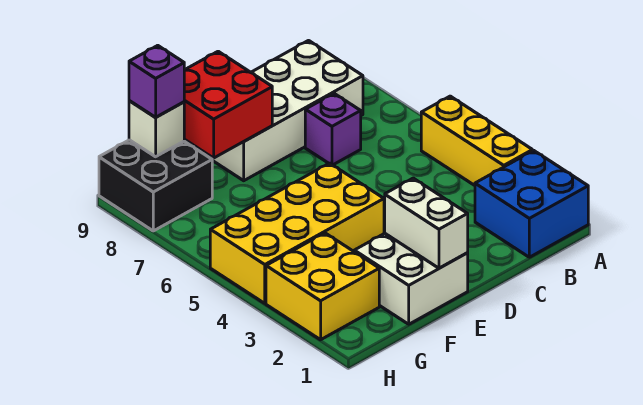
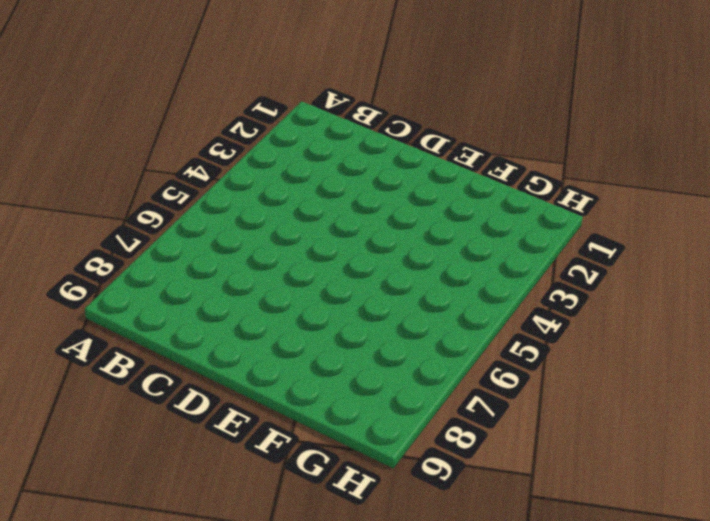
none -> blue 2x2 brick [475,151,588,257]
none -> yellow 1x3 brick [421,96,532,185]
none -> white 2x4 brick [189,41,363,181]

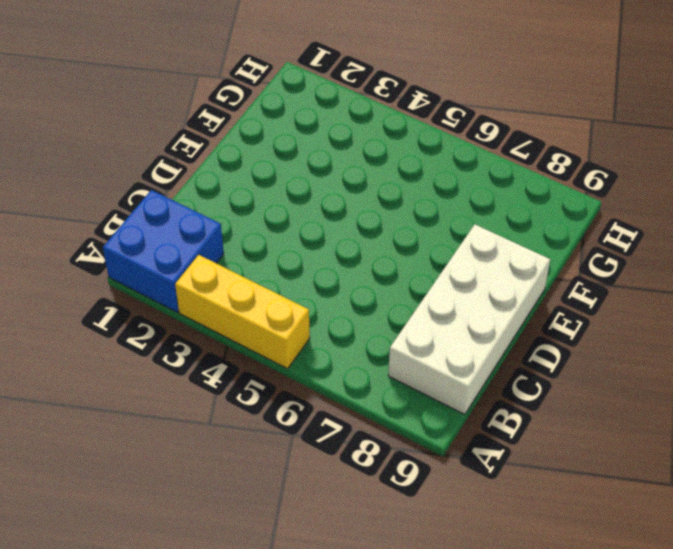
none -> purple 1x1 brick [305,94,361,165]
none -> white 2x2 brick [354,233,468,324]
none -> yellow 2x4 brick [210,163,384,303]

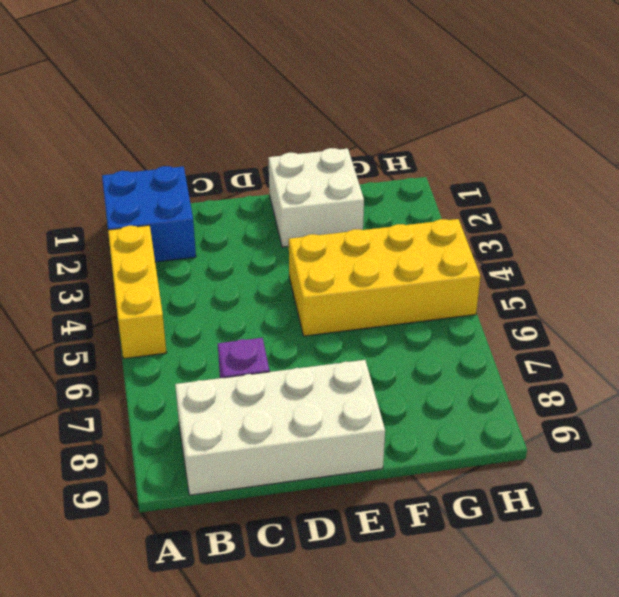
none -> yellow 2x2 brick [266,233,379,340]
none -> black 2x2 brick [99,140,212,231]
none -> white 1x2 brick [385,178,468,268]

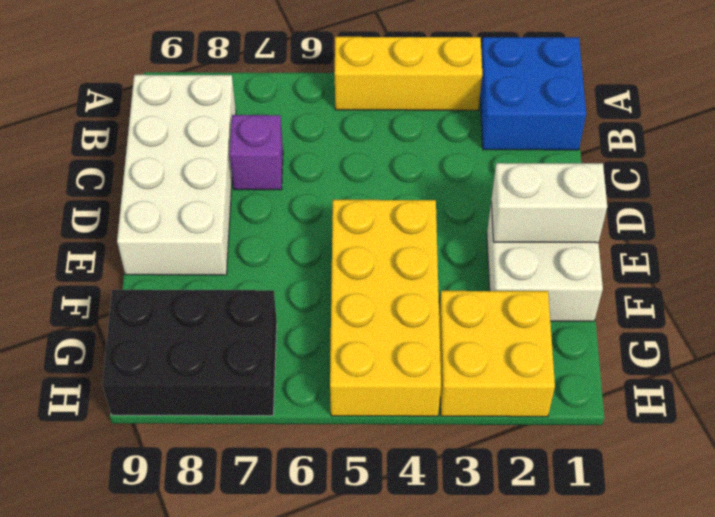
black 2x3 brick [102,290,277,416] -> black 2x2 brick [99,140,212,231]
none -> red 2x2 brick [184,51,272,158]
none -> white 1x1 brick [129,101,184,157]
none -> purple 1x1 brick [129,45,184,117]

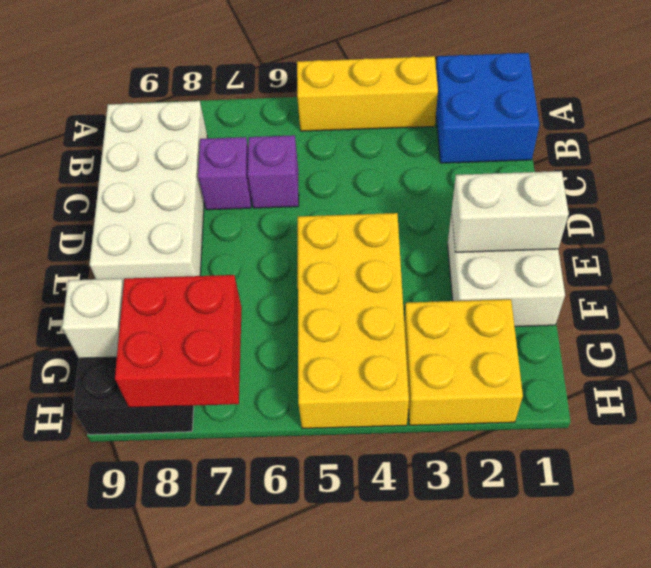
purple 1x1 brick [248,135,299,208] -> purple 1x1 brick moved to [129,45,184,117]
red 2x2 brick [115,275,242,407] -> red 2x2 brick moved to [184,51,272,158]

